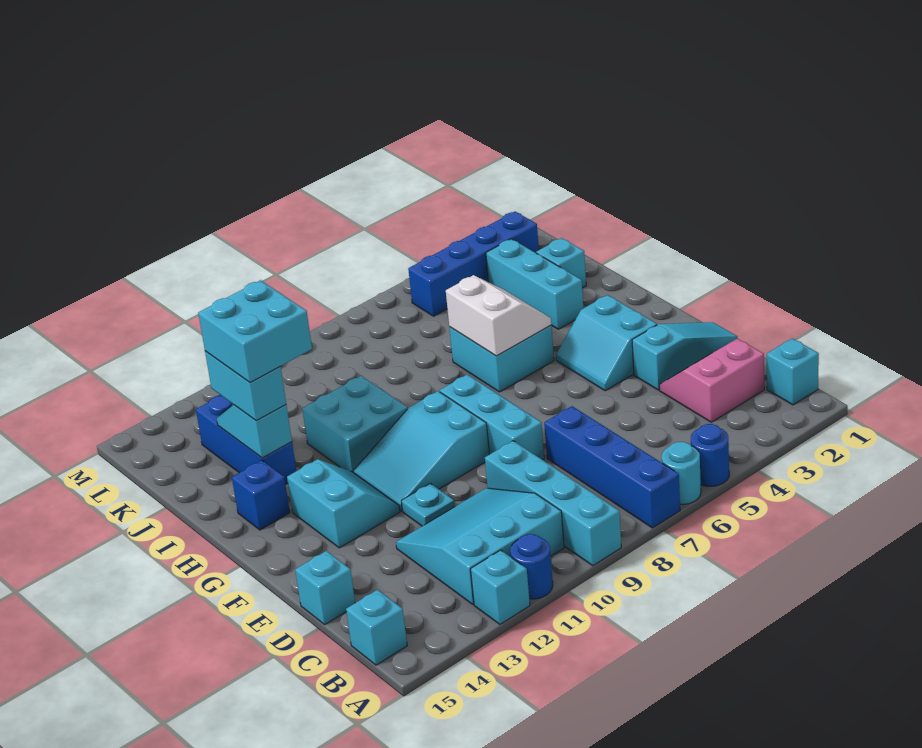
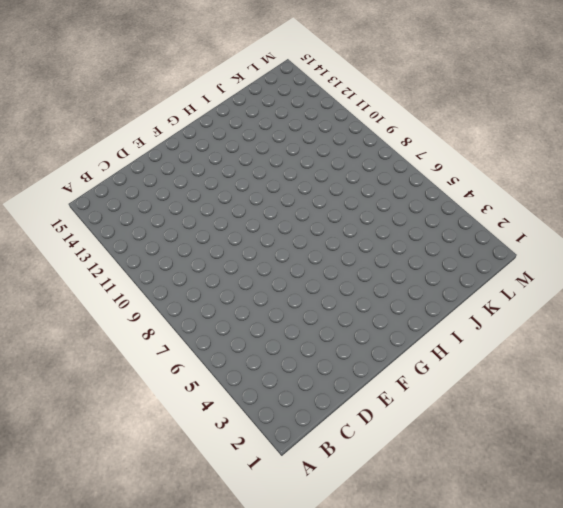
none -> blue 1x1 round brick [691,424,729,486]
none -> cyan 1x1 round brick [662,442,701,504]
none -> blue 1x4 brick [544,406,680,528]

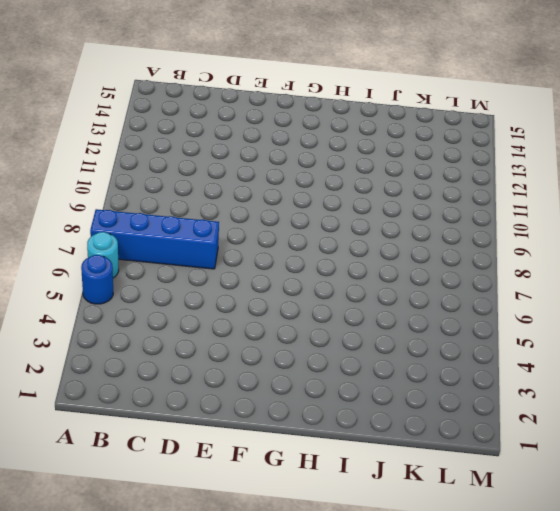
none -> cyan 1x4 brick [485,441,621,566]
none -> blue 1x1 round brick [510,534,553,599]
none -> cyan 1x1 brick [471,550,530,624]

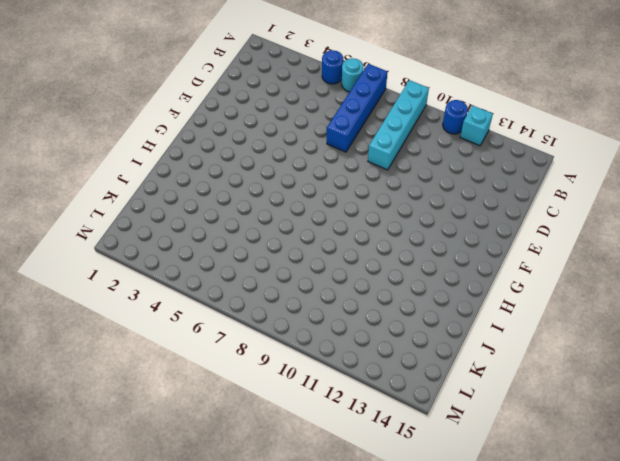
none -> cyan 1x1 brick [767,338,819,405]
none -> cyan 3x3 slope [396,488,564,605]
none -> cyan 1x1 brick [346,590,407,665]

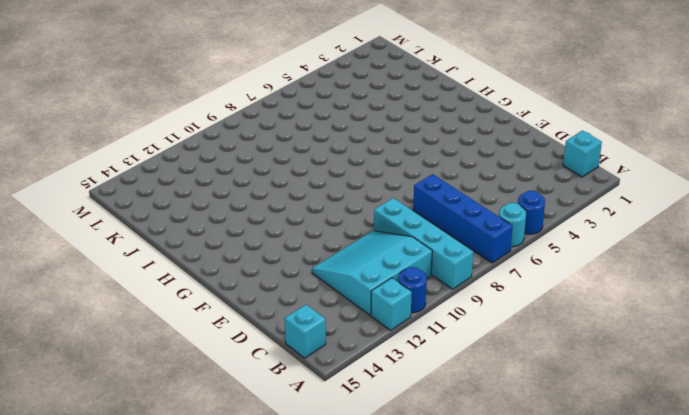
none -> pink 2x2 slope [659,339,764,422]
none -> cyan 1x1 brick [295,551,355,624]
none -> cyan 1x3 slope [632,322,738,390]

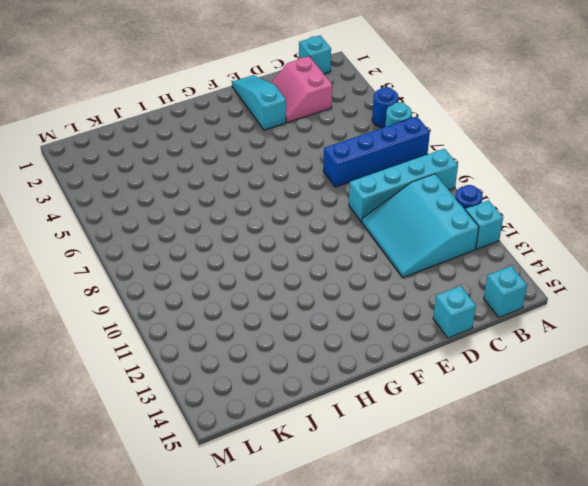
none -> cyan 1x3 brick [440,374,544,460]
none -> cyan 1x1 plate [401,483,455,526]
none -> cyan 2x2 slope [556,295,657,391]

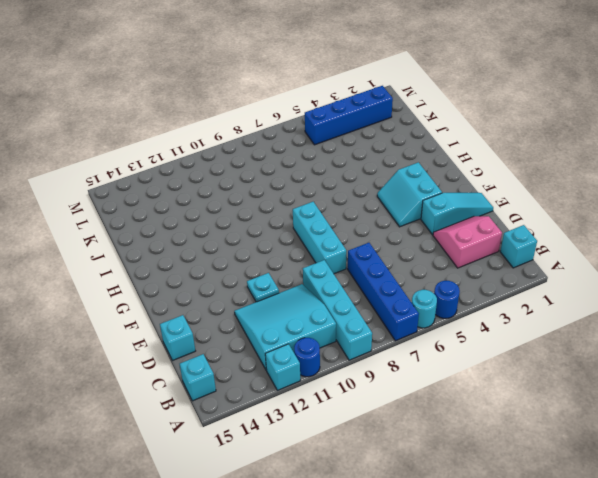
none -> cyan 2x3 slope [353,391,489,511]
none -> cyan 2x2 slope [287,459,400,548]
none -> cyan 2x2 brick [449,326,554,392]

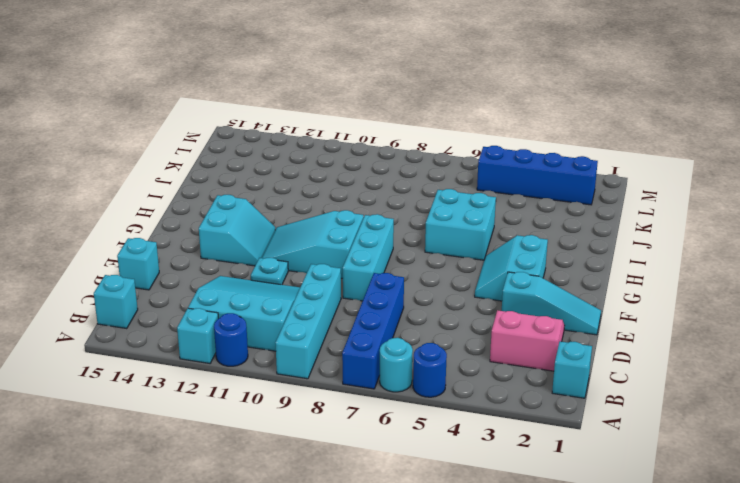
none -> cyan 2x2 brick [302,376,407,472]
none -> blue 1x1 brick [232,460,290,530]
none -> cyan 1x3 brick [486,239,583,329]

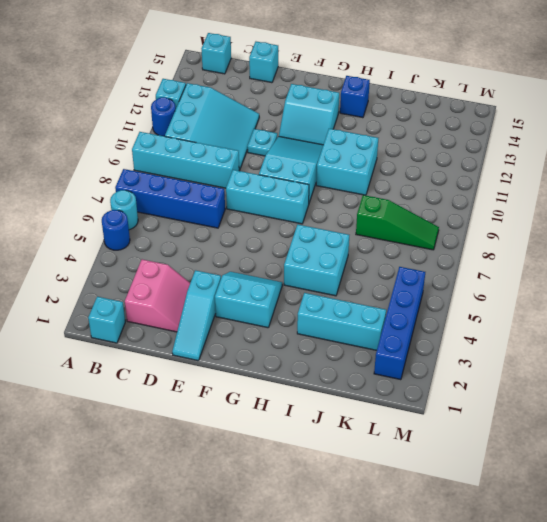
green 1x3 slope [356,195,439,250] -> none
none -> blue 1x3 brick [196,396,296,484]
none -> cyan 1x1 brick [536,238,586,288]
none -> white 2x2 slope [446,275,551,356]

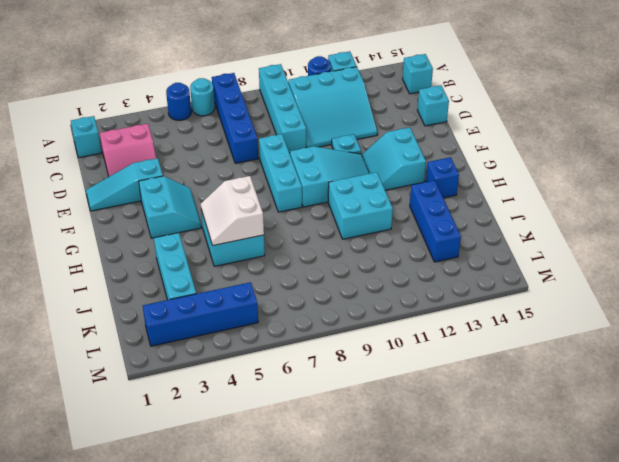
none -> cyan 1x1 brick [536,238,586,288]
none -> cyan 1x2 slope [217,405,292,458]
none -> cyan 1x2 brick [205,351,286,421]

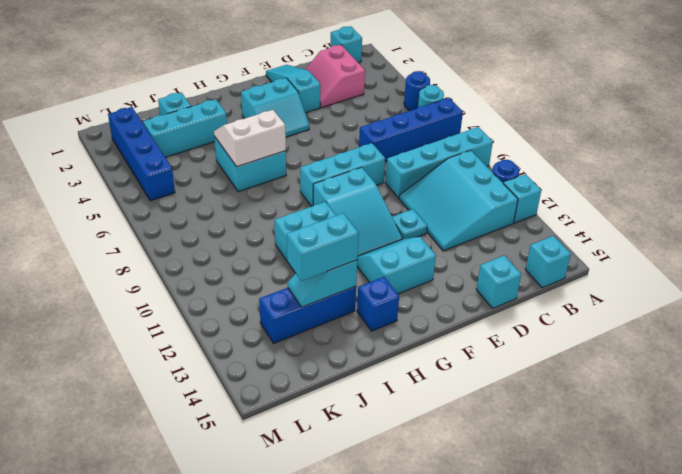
none -> cyan 2x2 brick [198,280,312,382]

